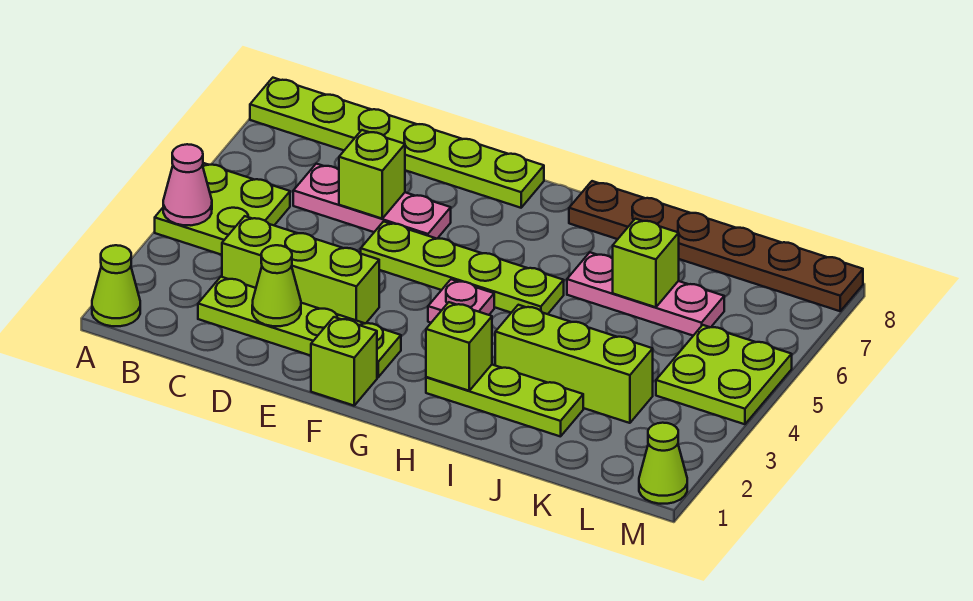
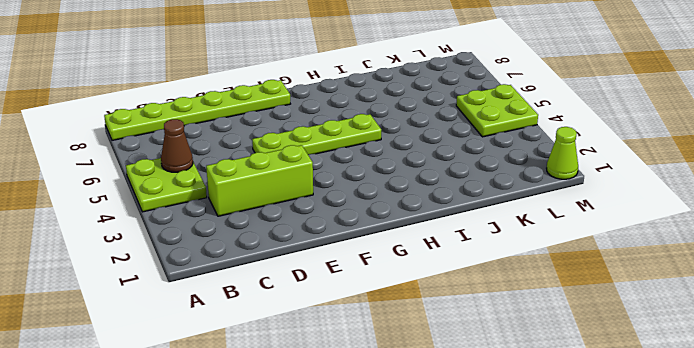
brown 1x1 cone [161,119,193,172] -> none
none -> lime 1x1 cone [92,245,140,326]
none -> lime 1x4 plate [198,277,401,377]
none -> pink 1x3 plate [293,164,451,239]

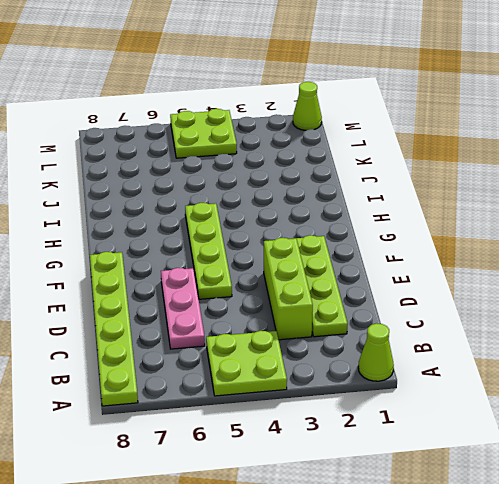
none -> lime 1x1 brick [311,317,377,406]
none -> pink 1x1 plate [428,279,494,323]
none -> lime 1x3 plate [426,365,583,437]

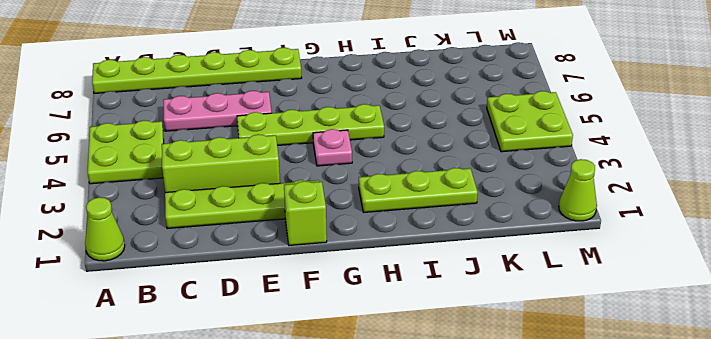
none -> brown 1x6 plate [569,181,863,311]
none -> lime 1x3 brick [495,305,653,423]
none -> pink 1x3 plate [567,252,724,336]

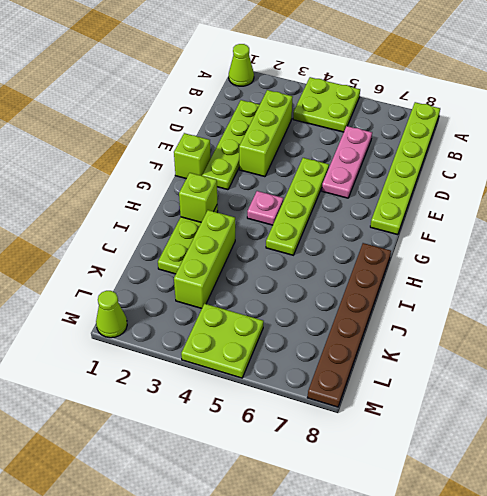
none -> pink 1x3 plate [567,252,724,336]
none -> pink 1x1 cone [163,144,212,225]
none -> lime 1x1 cone [252,245,301,326]

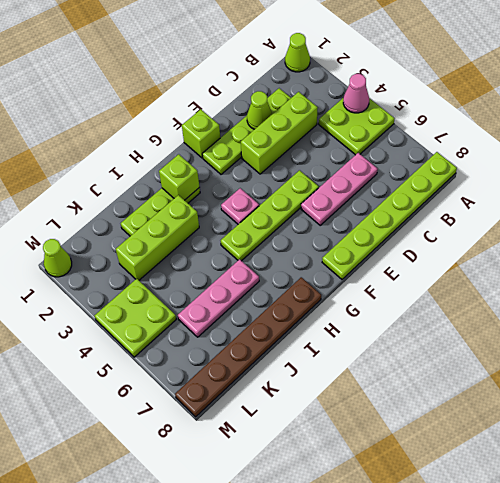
none -> lime 1x1 brick [339,130,405,218]
none -> lime 1x1 brick [612,219,679,307]

